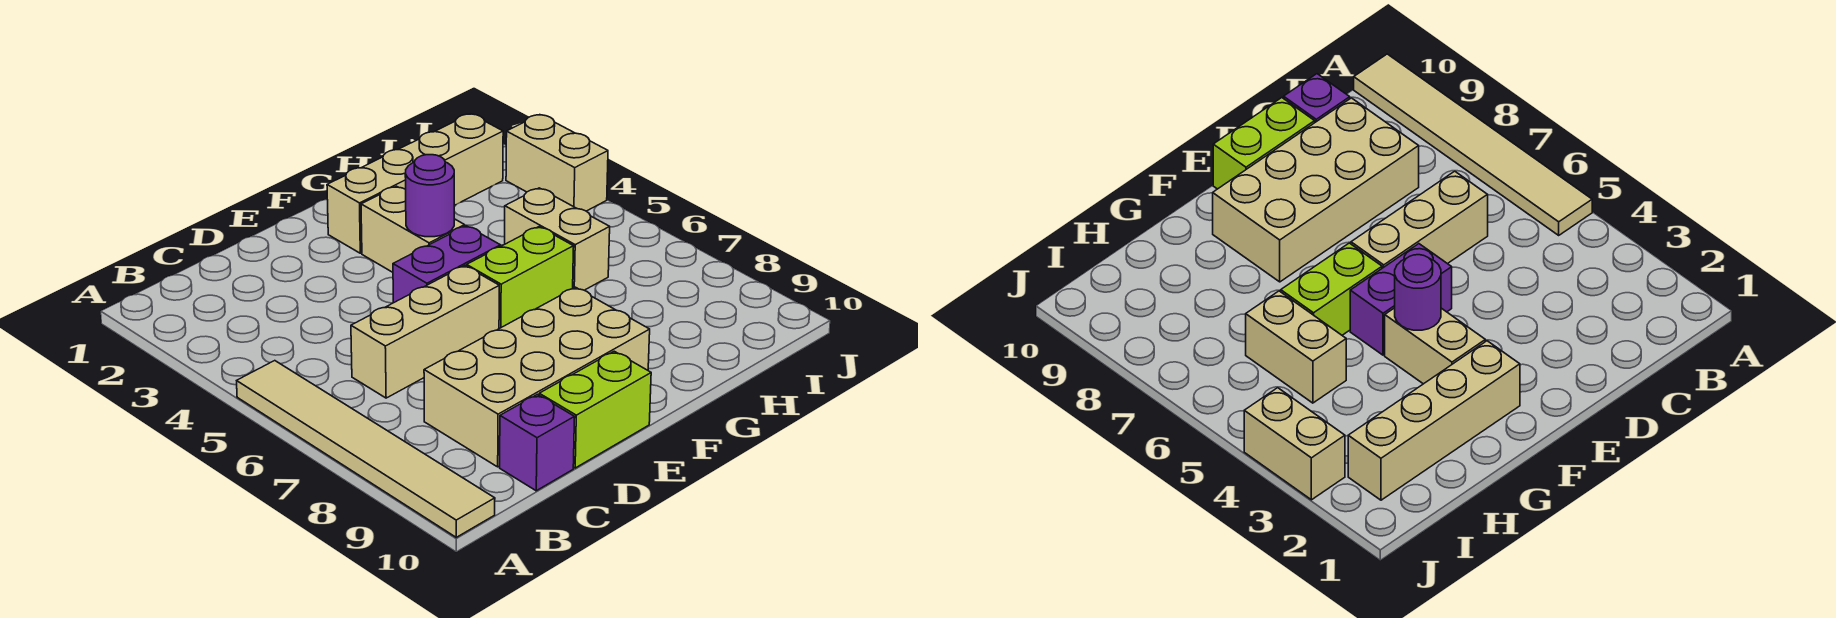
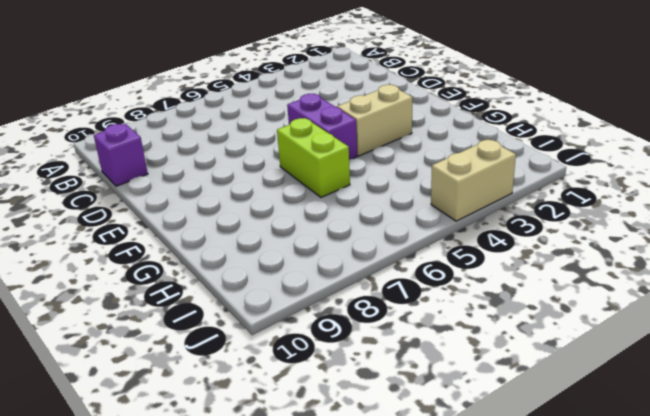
none -> tan 1x6 tile [237,361,495,537]
none -> tan 1x3 brick [351,266,499,398]
none -> tan 2x4 brick [424,287,650,467]

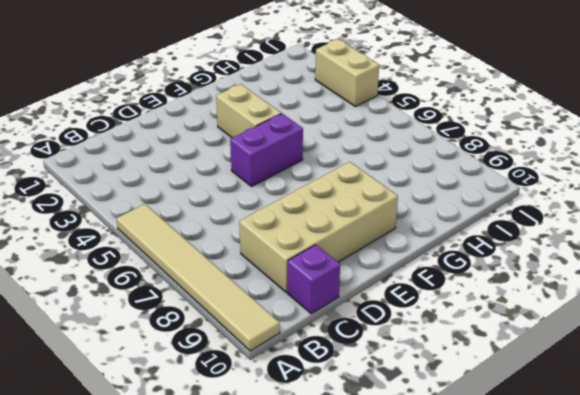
none -> tan 1x3 brick [351,266,499,398]
none -> lime 1x2 brick [539,351,651,468]
none -> tan 1x4 brick [327,114,503,253]

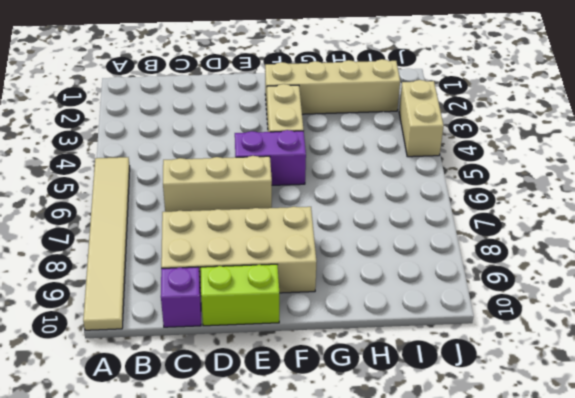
none -> lime 1x2 brick [467,227,574,329]
none -> tan 1x2 brick [505,188,610,290]
none -> purple 1x1 round brick [405,155,454,237]

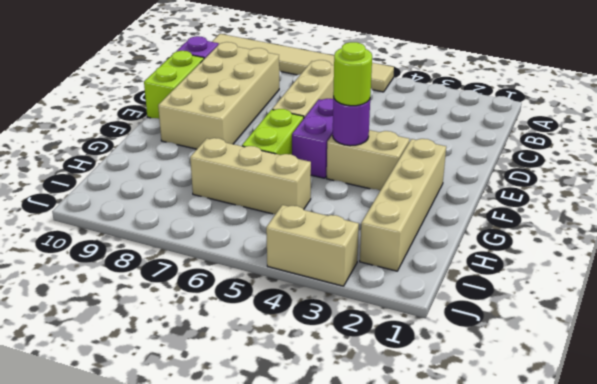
lime 1x1 round brick [333,42,372,106] -> none
tan 1x3 brick [190,138,311,214] -> tan 1x2 brick [505,188,610,290]

